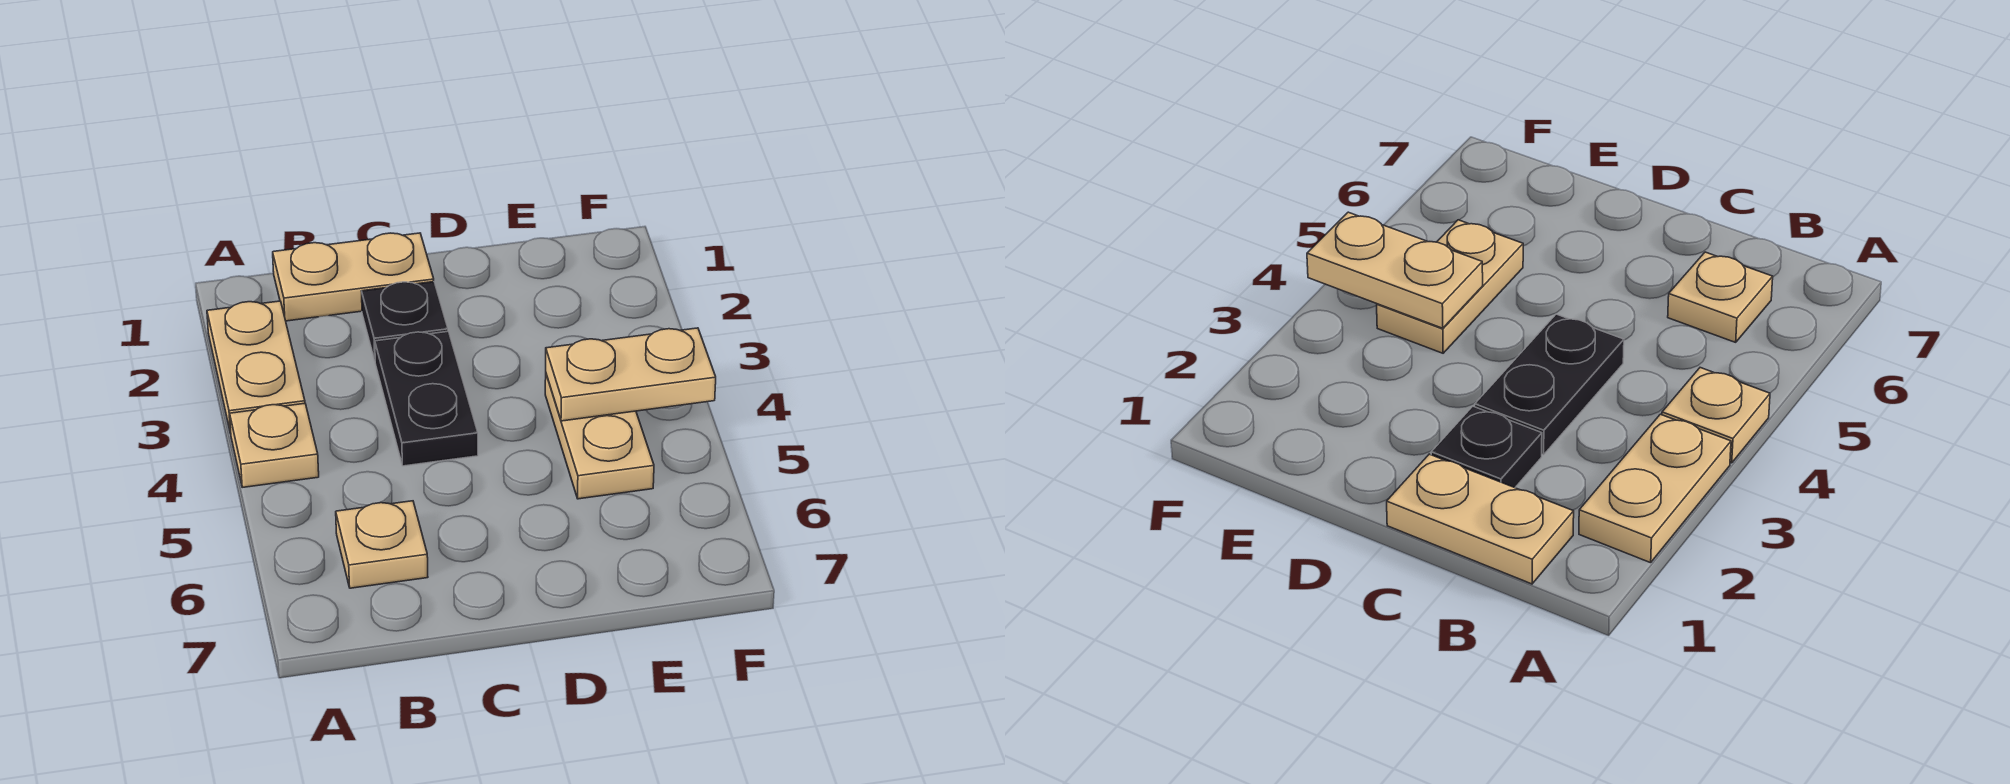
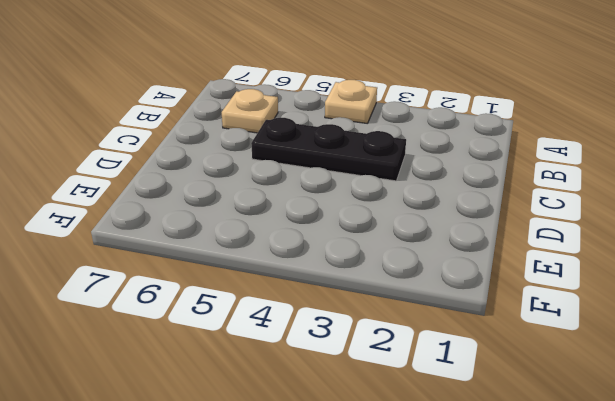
black 1x3 plate [251,118,406,181] -> black 1x2 plate [375,331,478,466]
none -> tan 1x2 plate [207,301,305,434]
none -> tan 1x2 plate [273,233,434,321]

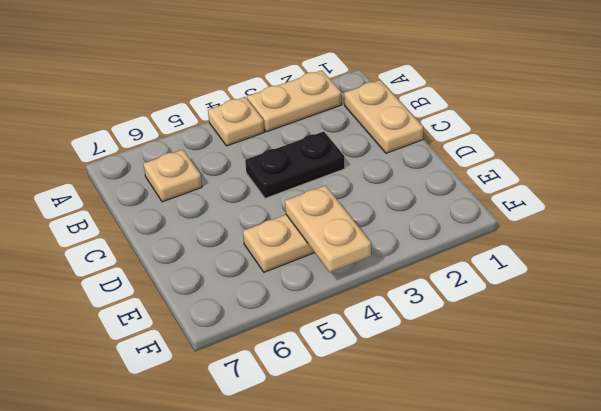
none -> black 1x1 plate [362,282,448,360]

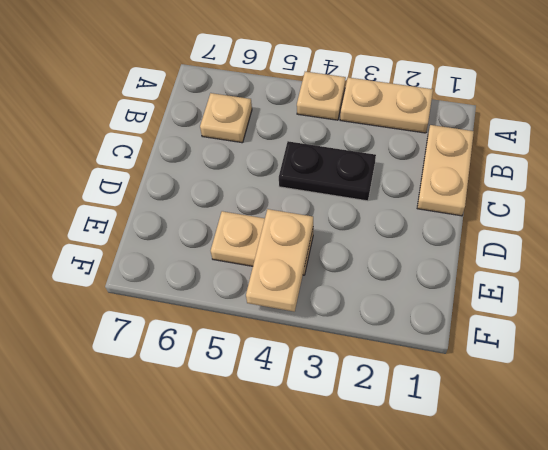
none -> black 1x1 plate [362,282,448,360]

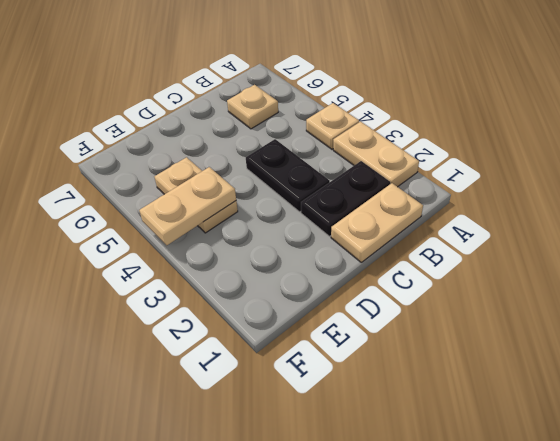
black 1x2 plate [301,161,390,236] -> black 1x1 plate [362,282,448,360]

